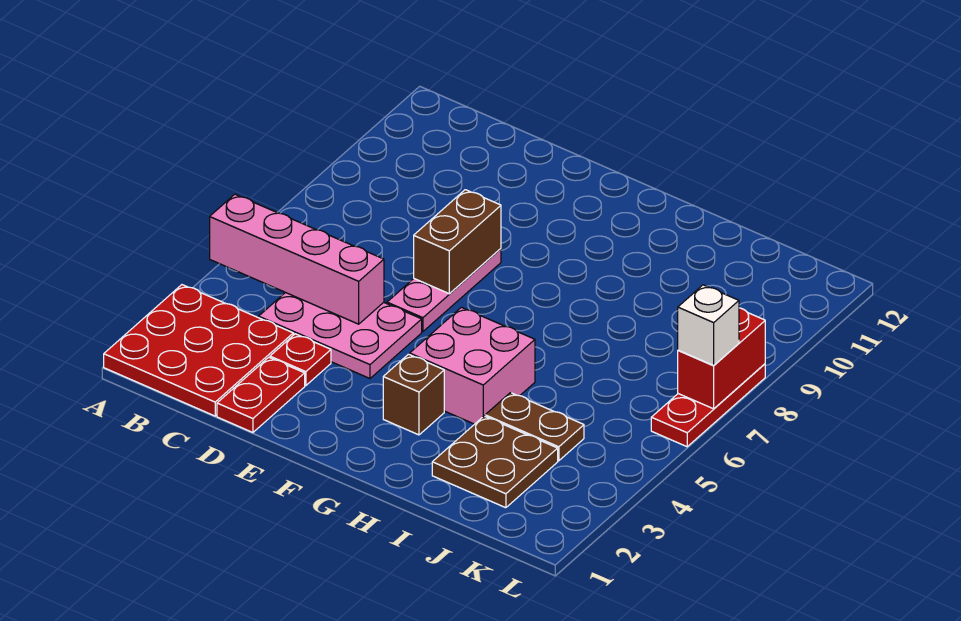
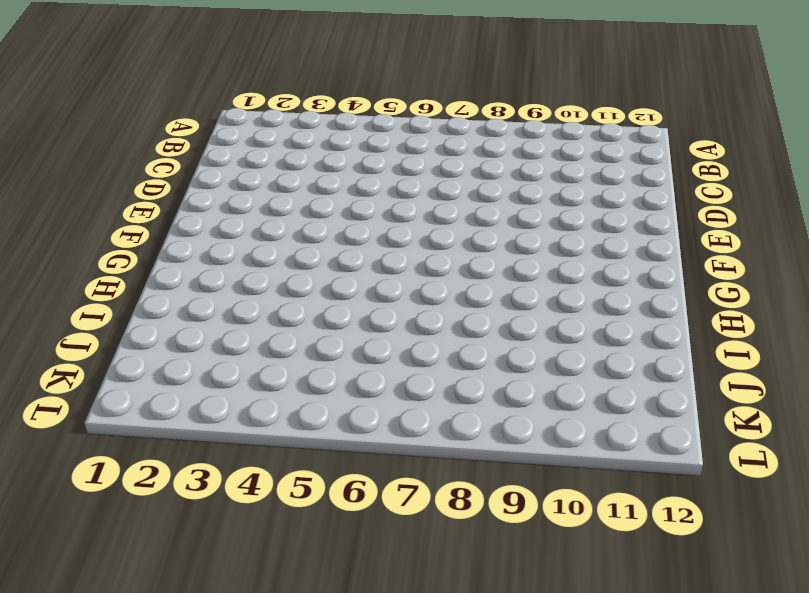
none -> red 3x3 plate [104,285,293,416]
none -> pink 2x3 plate [259,292,422,378]
none -> red 1x2 plate [217,357,305,432]

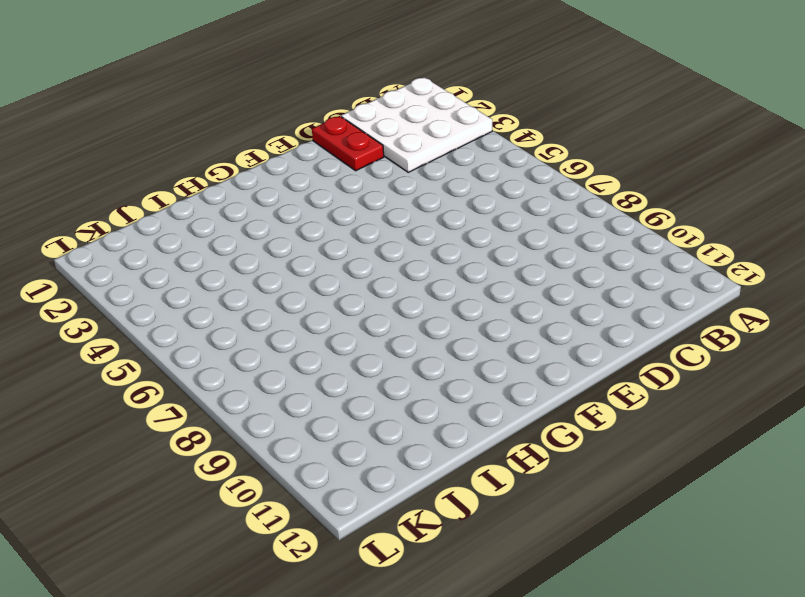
white 3x3 plate [341,77,492,172] -> red 3x3 plate [104,285,293,416]
none -> pink 2x3 plate [259,292,422,378]
none -> red 1x1 plate [270,334,331,386]
none -> pink 1x3 plate [387,249,501,332]

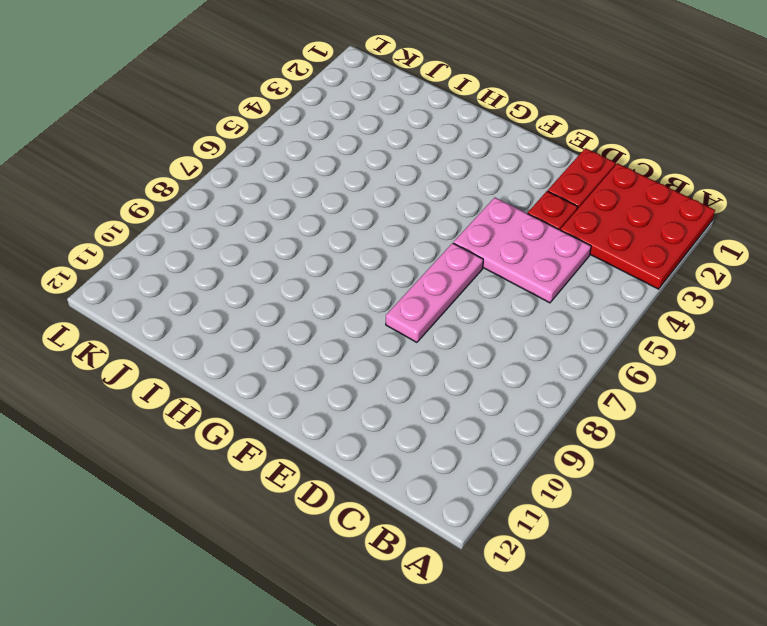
none -> brown 1x1 brick [383,354,444,435]
none -> pink 2x2 brick [410,307,535,424]
none -> brown 2x2 plate [432,416,558,508]

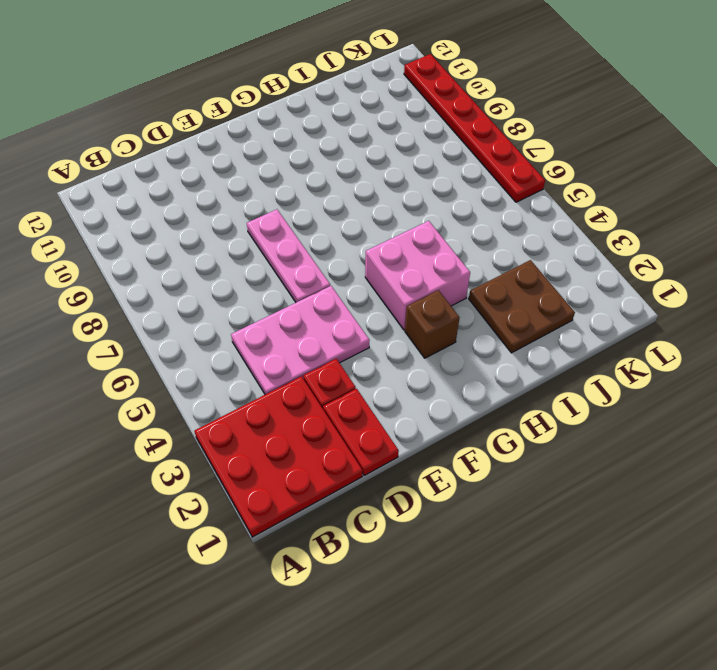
red 1x6 plate [404,54,545,202] -> red 1x3 plate [651,364,765,447]
none -> brown 1x2 plate [485,393,584,461]
none -> pink 1x4 brick [210,194,384,324]
none -> brown 1x2 brick [414,190,501,294]

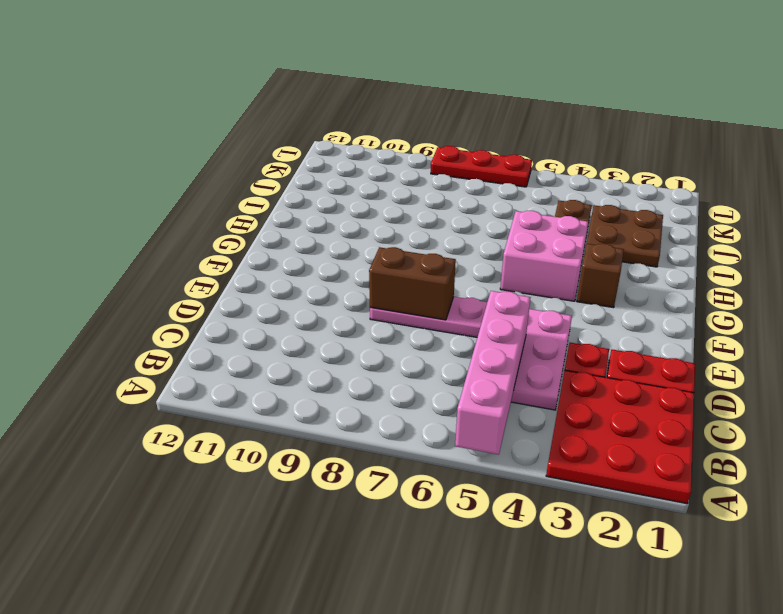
none -> red 1x2 brick [678,308,765,409]
none -> white 1x1 brick [678,285,739,366]

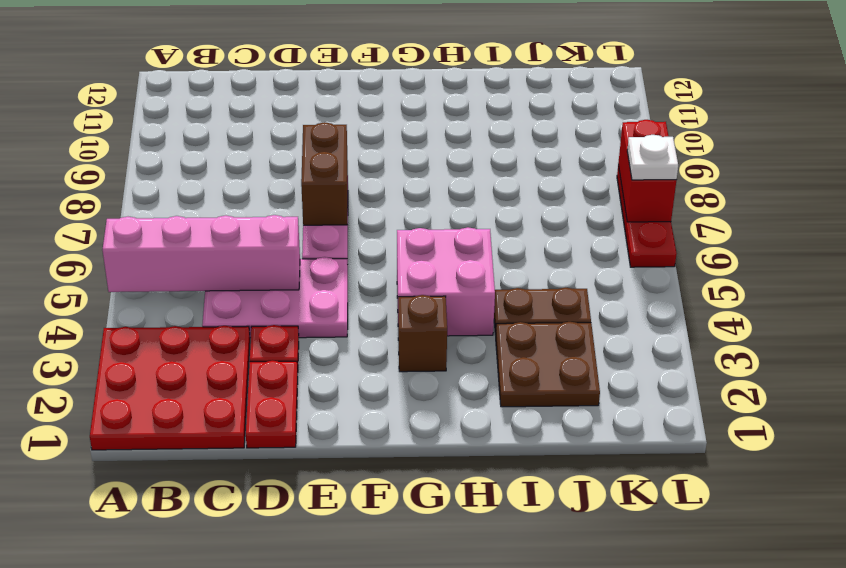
white 1x1 plate [627,135,678,180] -> white 1x1 brick [678,285,739,366]

